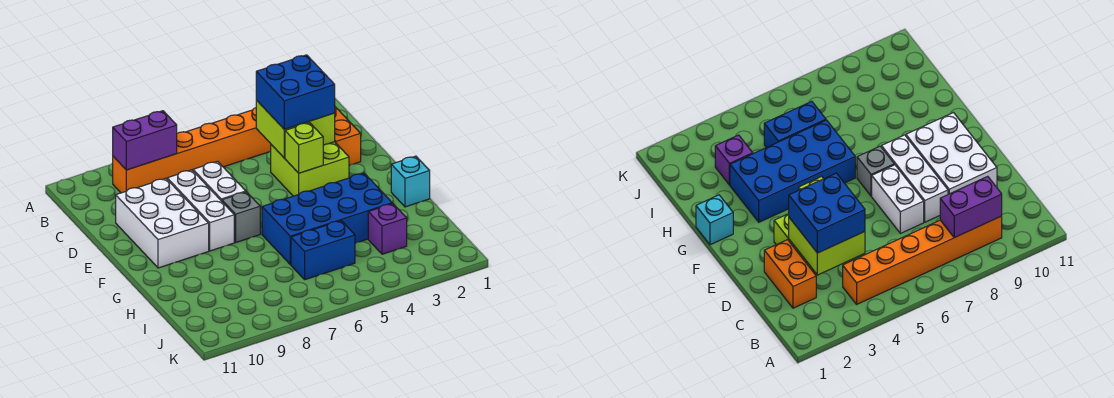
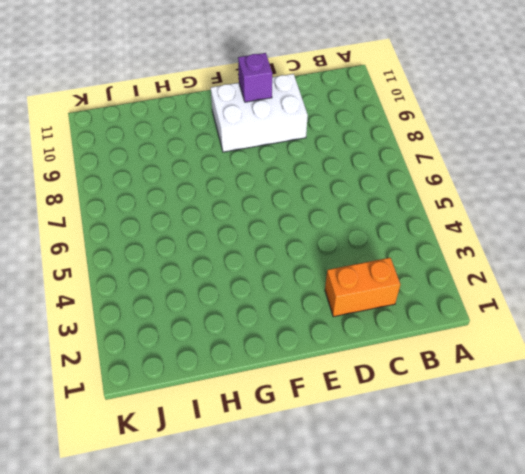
purple 1x1 brick [238,53,272,102] -> purple 1x1 brick moved to [368,204,407,254]
none -> orange 1x6 brick [113,108,271,193]
none -> lime 2x2 brick [271,142,349,196]
none -> white 1x2 brick [193,161,246,201]

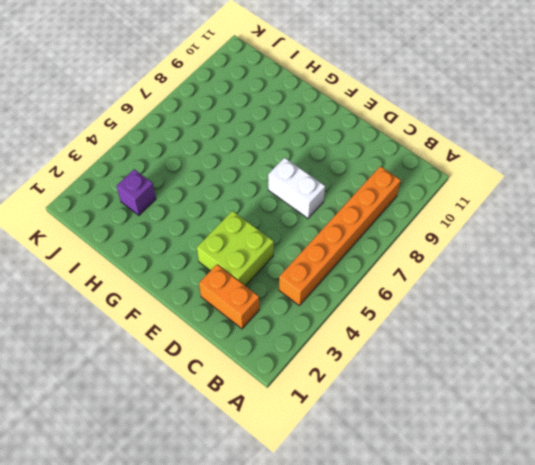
none -> white 1x3 brick [167,170,234,251]
none -> white 2x3 brick [116,178,209,268]
none -> grey 1x1 brick [222,192,260,242]

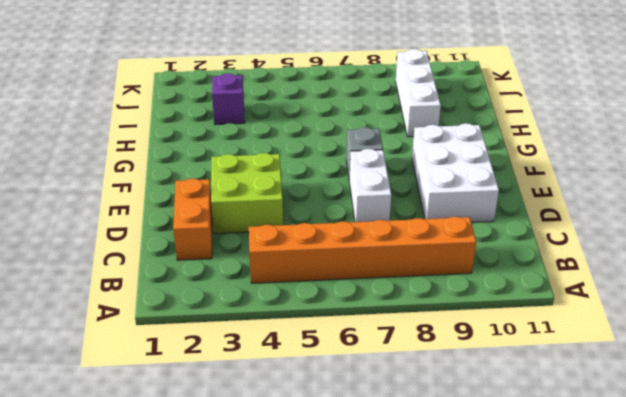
white 1x3 brick [396,49,441,137] -> white 1x3 brick moved to [167,170,234,251]
none -> cyan 1x1 brick [391,156,430,207]
none -> blue 2x4 brick [262,173,392,264]
none -> blue 1x2 brick [291,221,355,280]

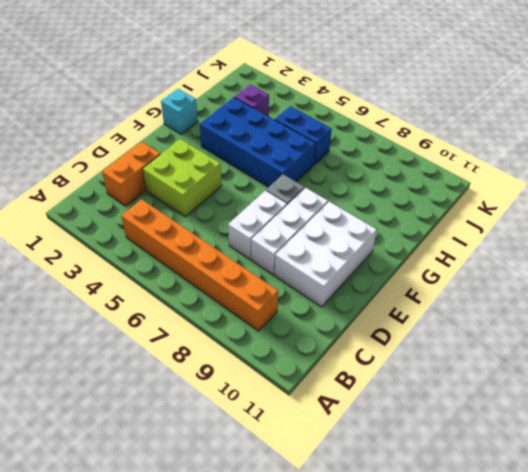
none -> purple 1x2 brick [113,111,177,170]
none -> lime 2x2 brick [256,100,335,158]
none -> lime 1x1 brick [285,123,323,173]

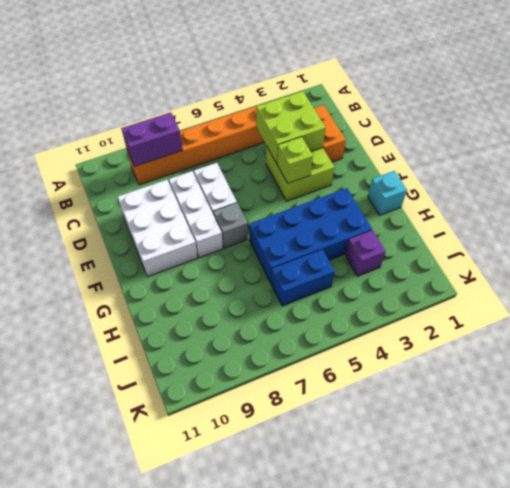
none -> blue 2x2 brick [256,55,335,129]

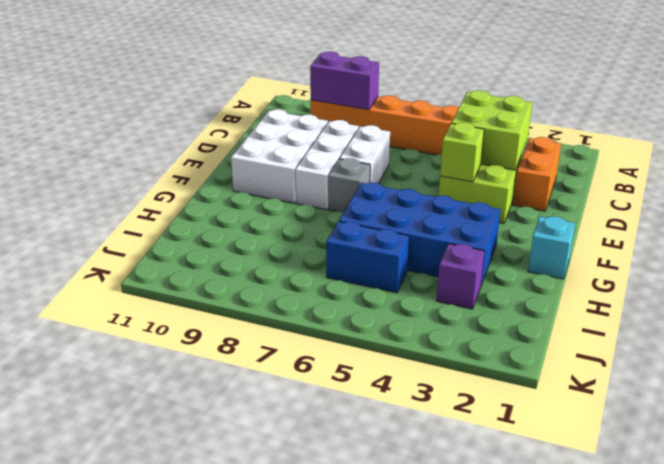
none -> blue 2x2 brick [256,55,335,129]

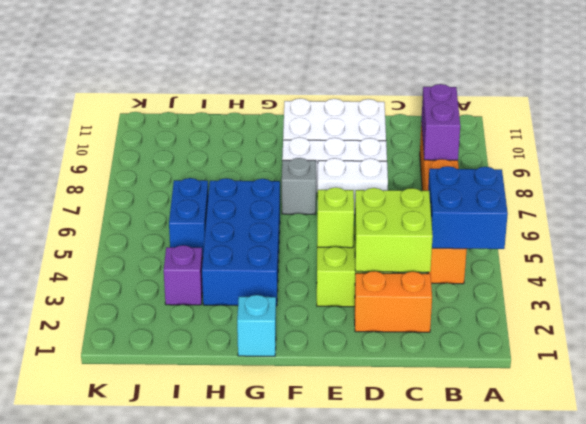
blue 2x2 brick [428,166,508,249] -> blue 2x2 brick moved to [256,55,335,129]

